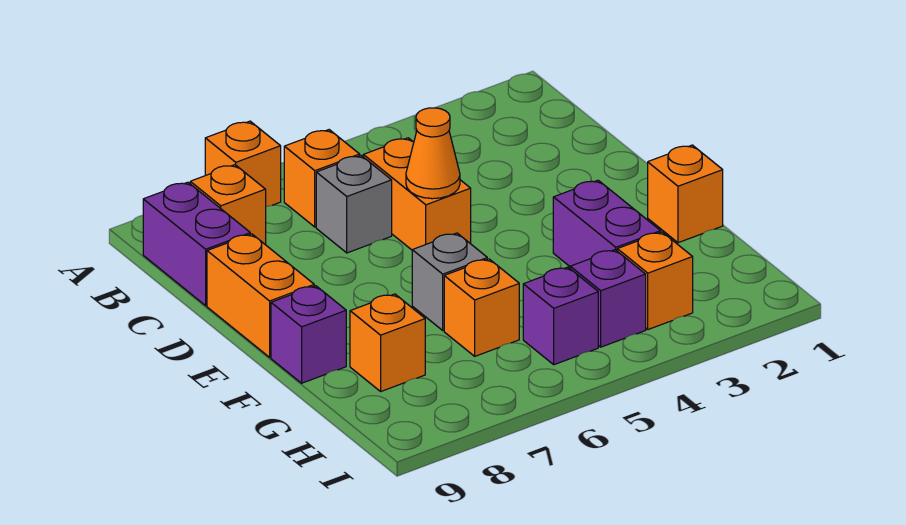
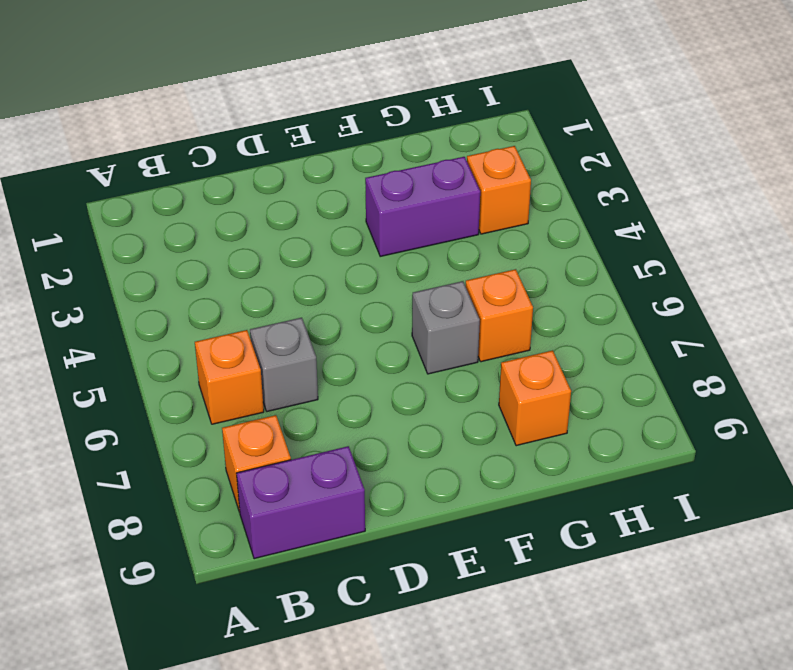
none -> orange 1x1 brick [205,121,281,207]
none -> orange 1x2 brick [363,138,471,250]
none -> orange 1x2 brick [207,234,314,357]

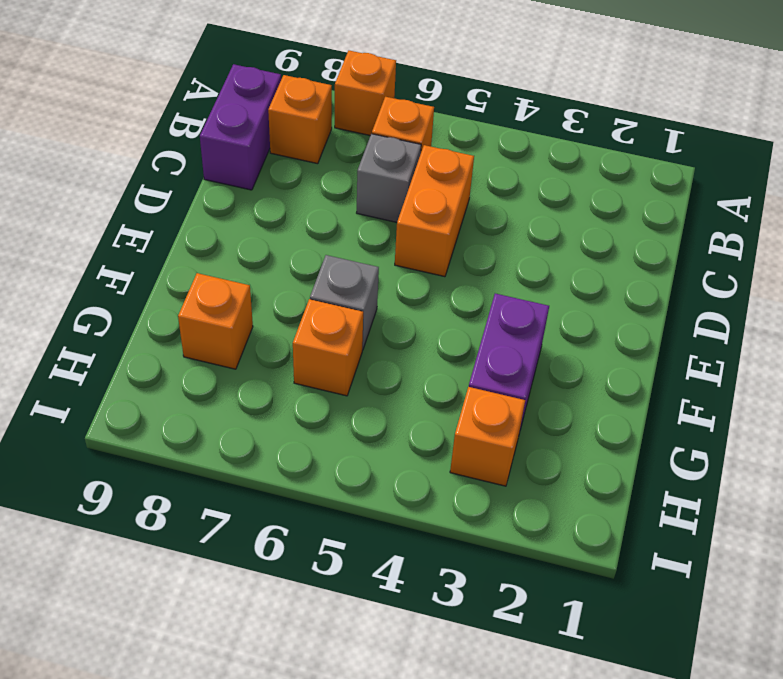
none -> orange 1x2 brick [207,234,314,357]
none -> orange 1x1 brick [648,145,723,243]
none -> purple 1x1 brick [271,286,346,383]

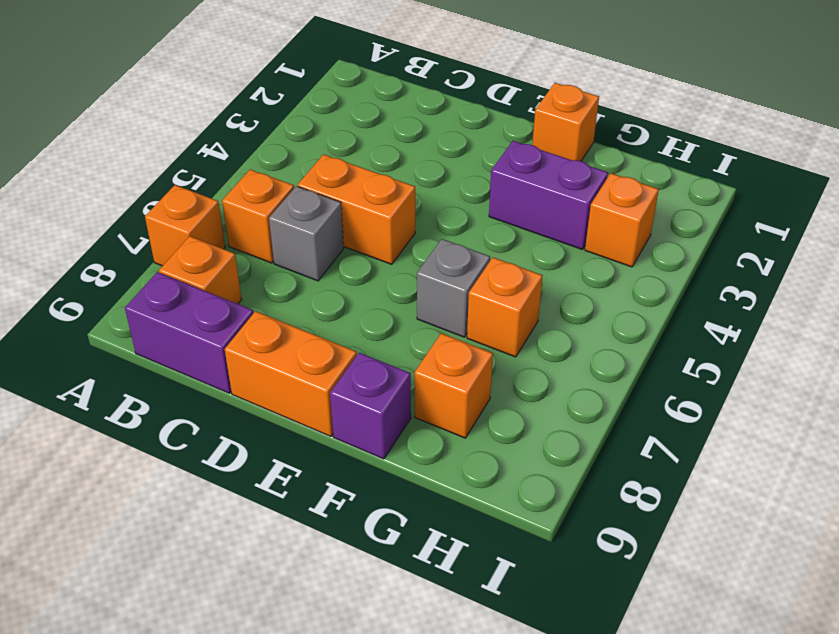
none -> purple 1x1 brick [570,250,646,347]
none -> purple 1x1 brick [523,267,598,365]
none -> orange 1x1 cone [406,108,460,199]

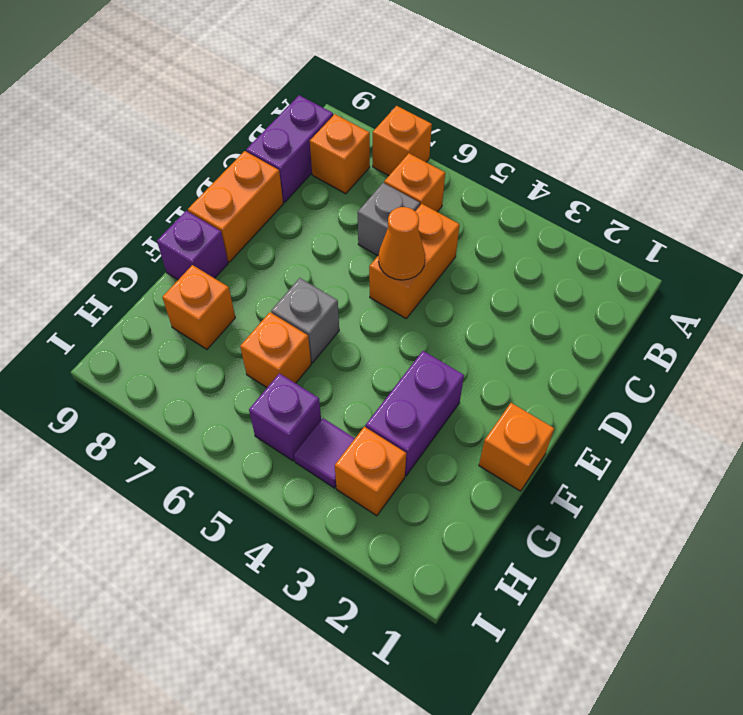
purple 1x1 tile [294,418,355,488] -> purple 1x1 brick [570,250,646,347]

